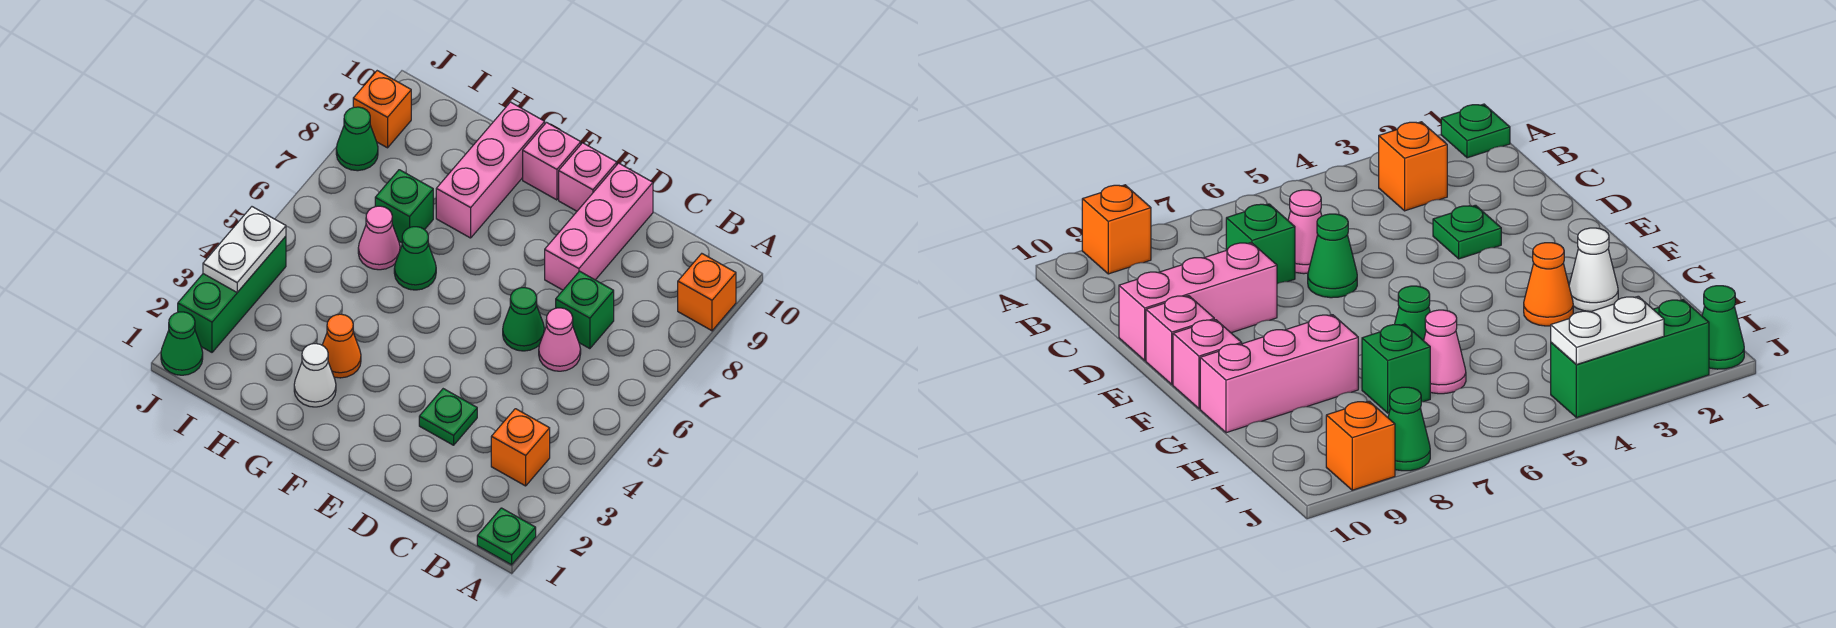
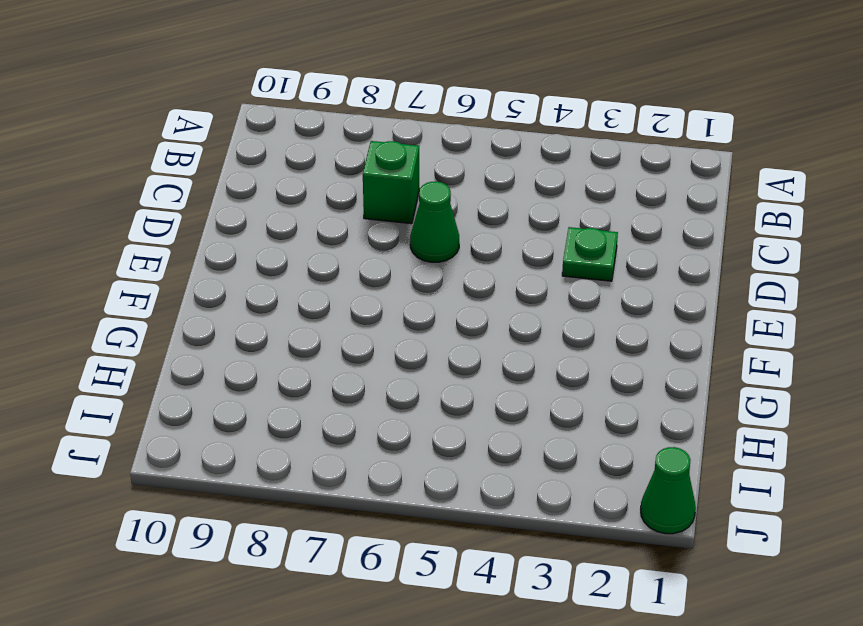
none -> green 1x1 plate [477,508,536,565]
none -> orange 1x1 brick [678,254,736,331]
none -> orange 1x1 brick [491,409,550,486]

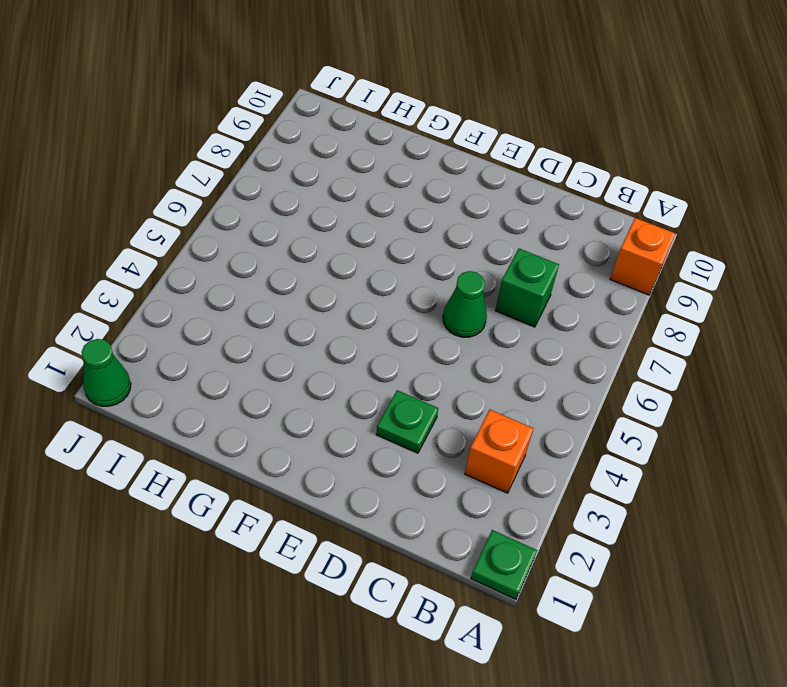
none -> pink 1x1 cone [539,308,581,371]
none -> pink 1x3 brick [545,163,653,290]
none -> pink 1x1 brick [559,143,617,211]

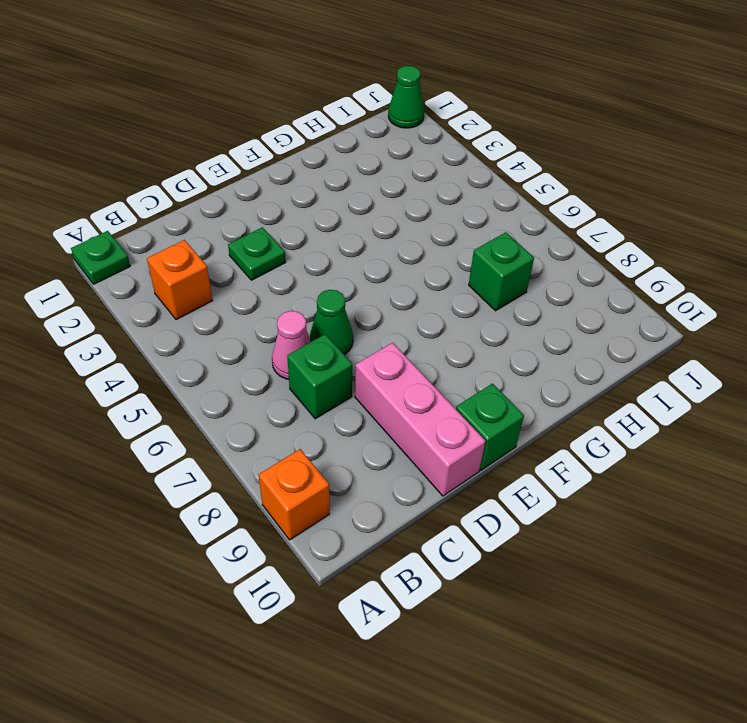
green 1x1 brick [456,384,524,470] -> pink 1x1 brick [559,143,617,211]
none -> pink 1x1 brick [523,123,581,200]
none -> white 1x1 cone [294,344,336,407]
none -> orange 1x1 cone [322,314,361,378]

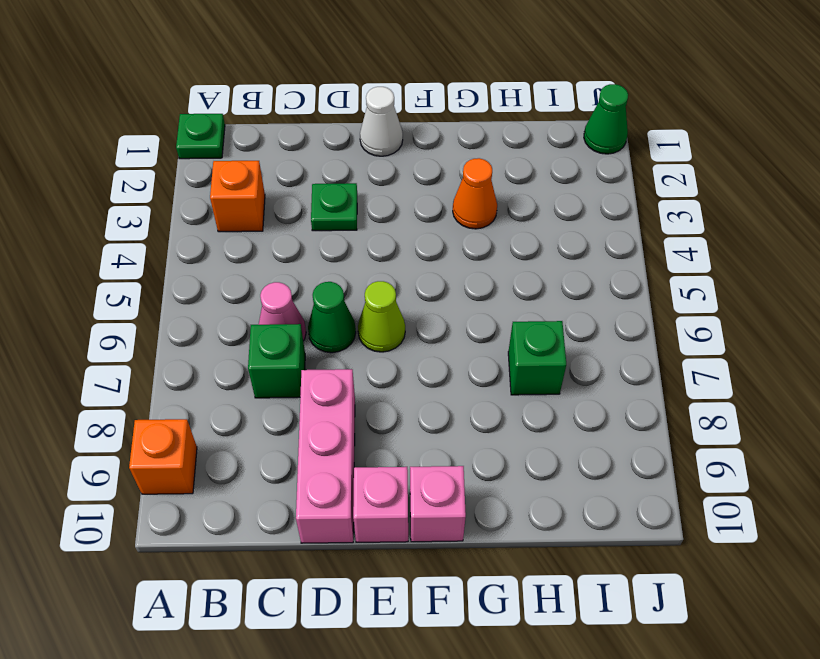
white 1x1 cone [360,87,403,156] -> white 1x1 cone moved to [294,344,336,407]
lime 1x1 cone [358,281,405,352] -> none
none -> green 1x1 cone [394,227,436,290]
none -> pink 1x3 brick [436,102,545,238]
none -> pink 1x1 cone [358,206,400,270]

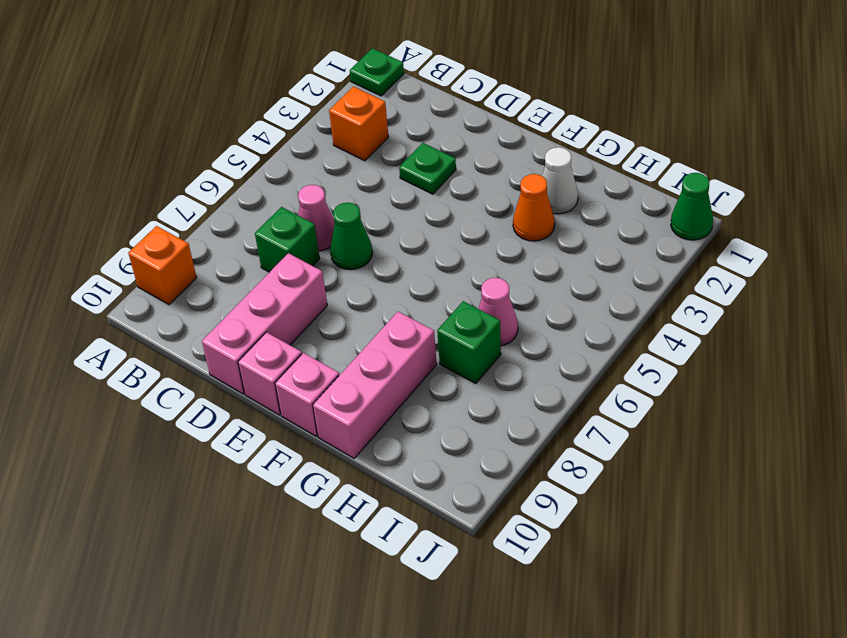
none -> green 1x1 cone [394,227,436,290]
none -> green 1x3 brick [178,236,286,352]
none -> green 1x1 cone [336,107,378,171]

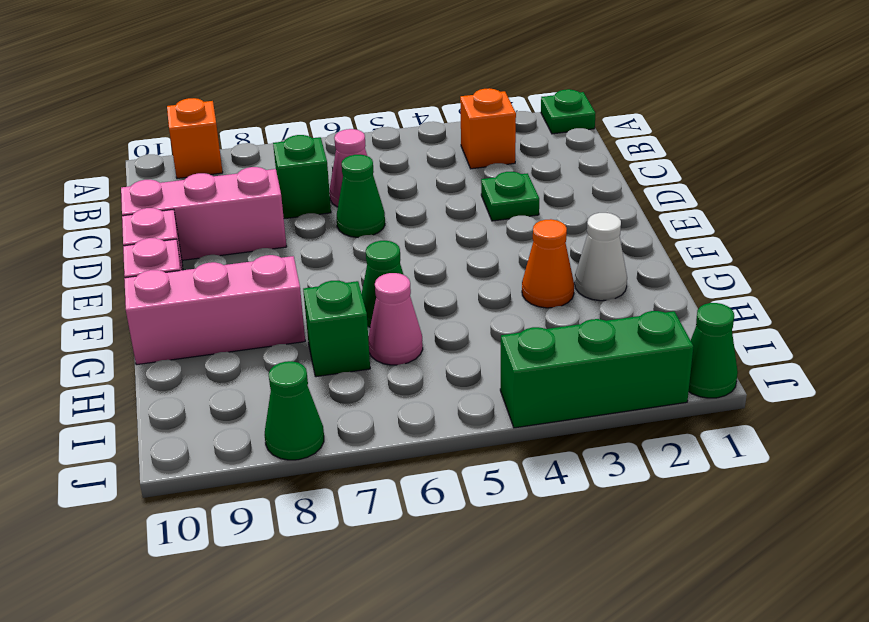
none -> orange 1x1 brick [353,71,411,148]
none -> white 1x2 plate [203,207,286,292]

